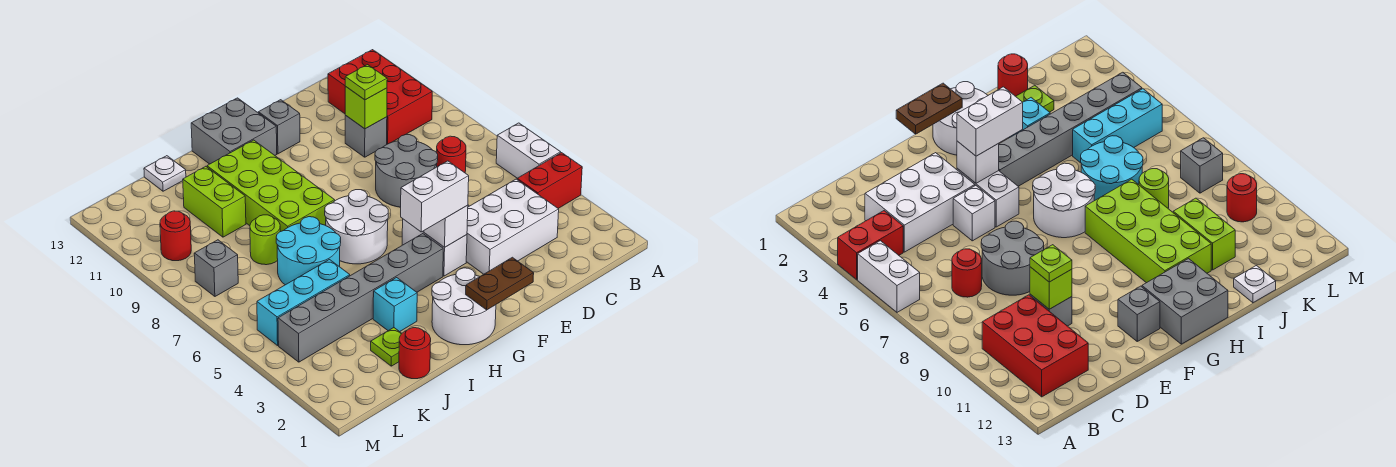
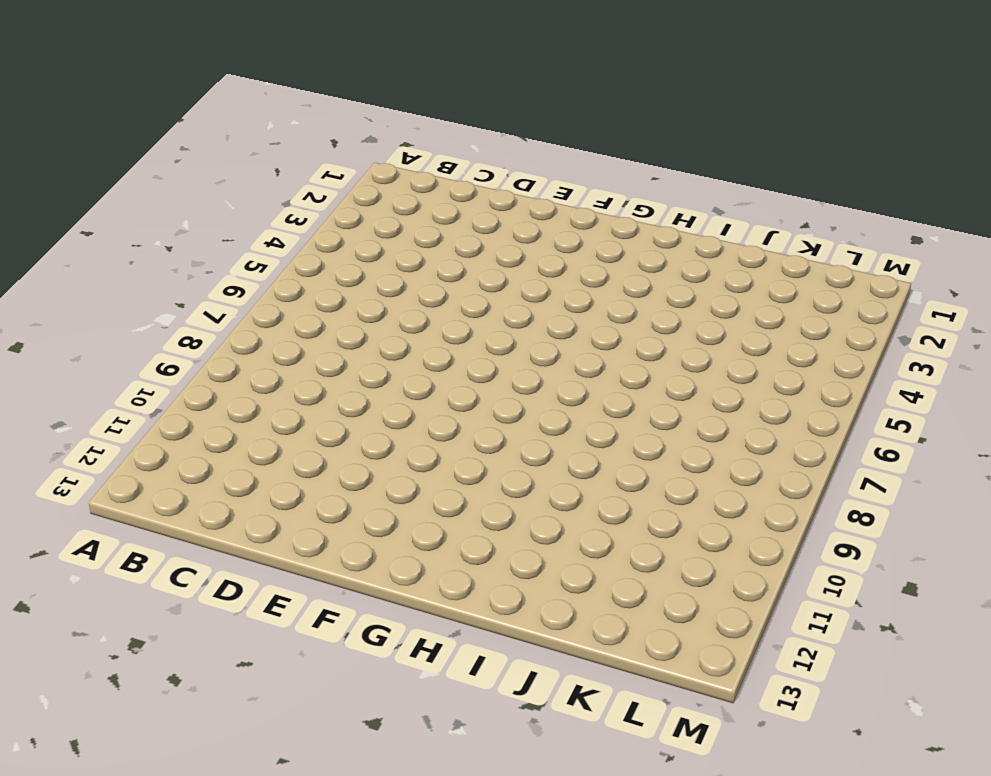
none -> red 1x2 brick [517,153,582,208]
none -> white 1x2 brick [496,123,561,178]
none -> red 2x3 brick [328,50,432,144]
none -> white 2x3 brick [466,179,559,274]

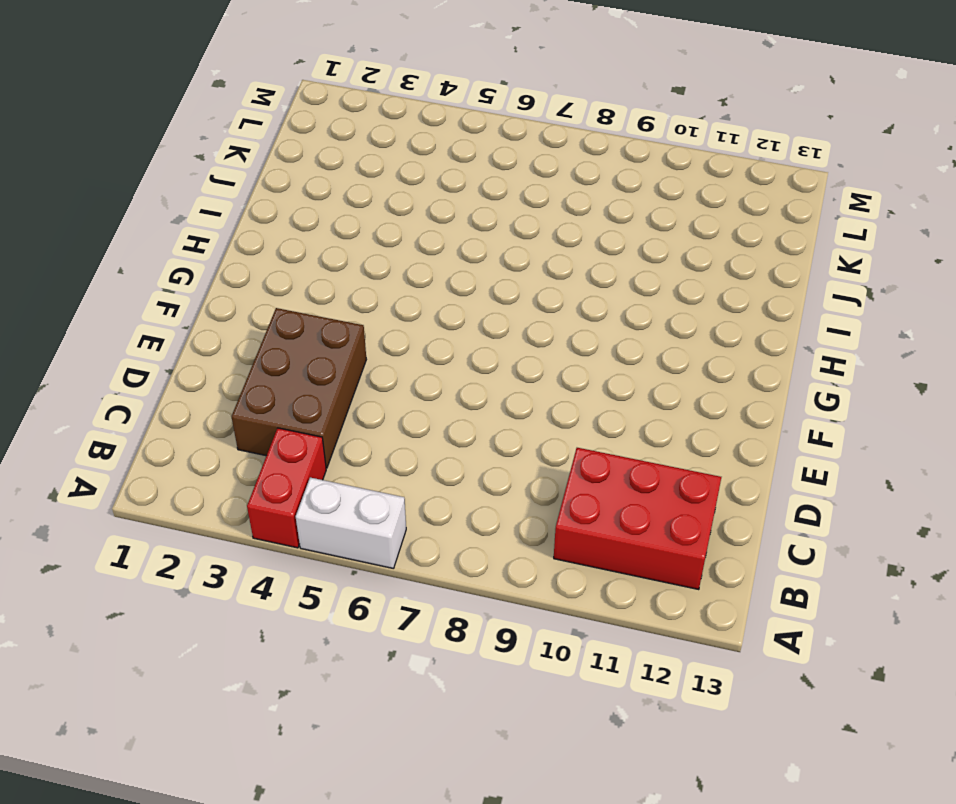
brown 2x3 brick [232,308,366,468] -> white 2x3 brick [466,179,559,274]
none -> red 1x1 round brick [436,136,466,173]
none -> grey 2x2 round brick [375,135,438,207]
none -> grey 1x1 brick [345,116,387,157]
none -> white 1x1 brick [953,186,995,241]

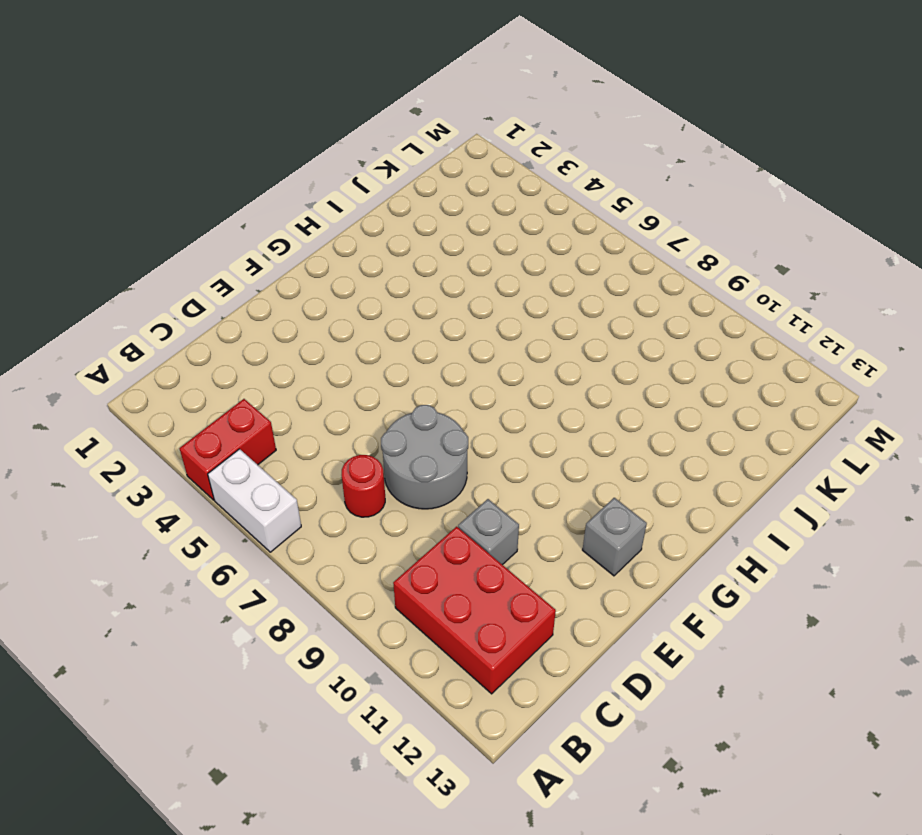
none -> white 2x3 brick [466,179,559,274]
none -> white 1x1 brick [953,186,995,241]
none -> white 1x2 brick [402,219,467,276]
none -> white 2x2 round brick [432,268,496,345]

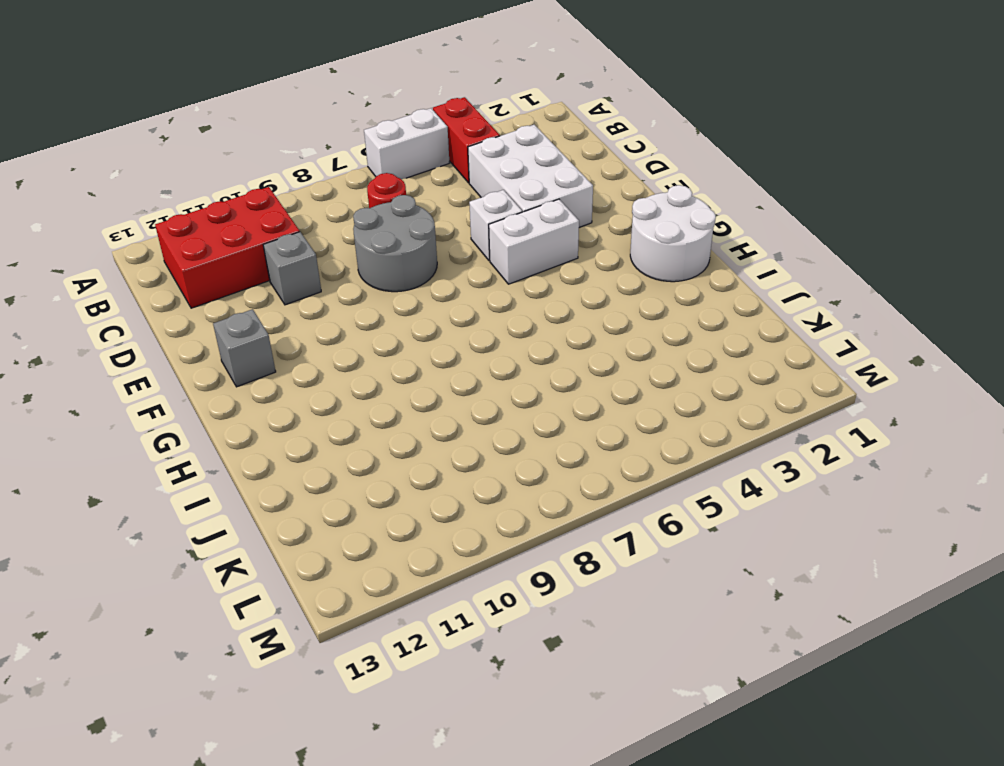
none -> grey 1x6 brick [278,234,443,362]
none -> white 2x2 round brick [325,190,388,264]
none -> grey 2x2 brick [191,98,277,164]
none -> lime 2x4 brick [207,140,335,232]

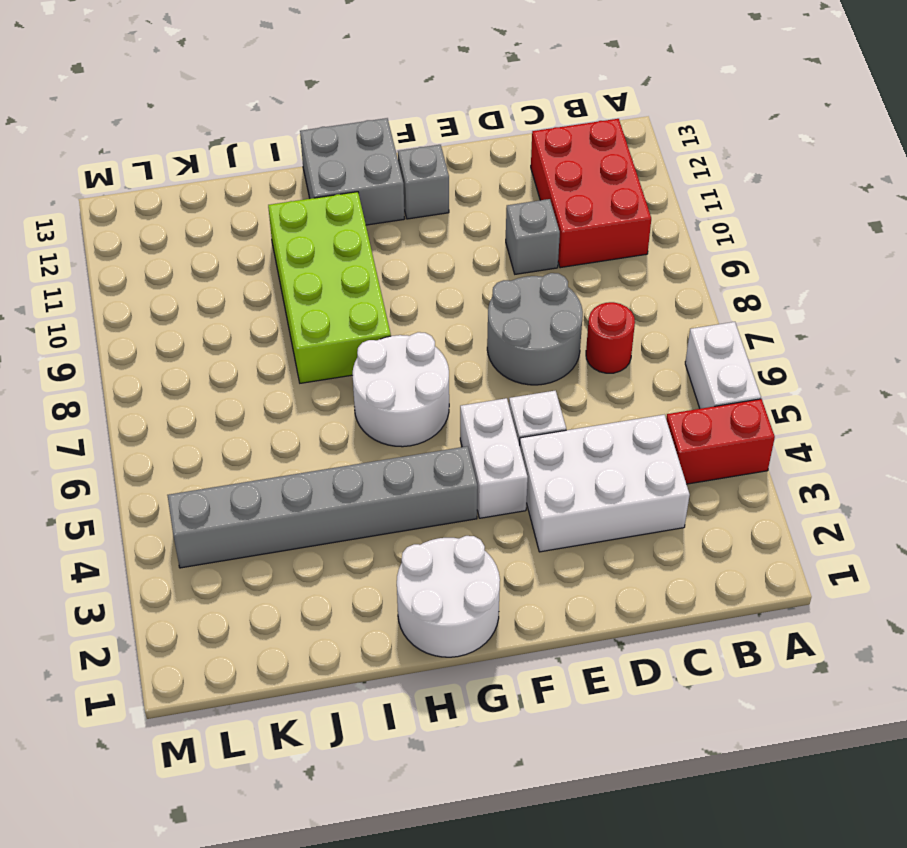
none -> cyan 1x1 brick [373,278,417,332]
none -> cyan 2x2 round brick [276,217,341,285]
none -> red 1x1 round brick [399,328,431,379]
none -> lime 1x1 plate [371,328,402,366]

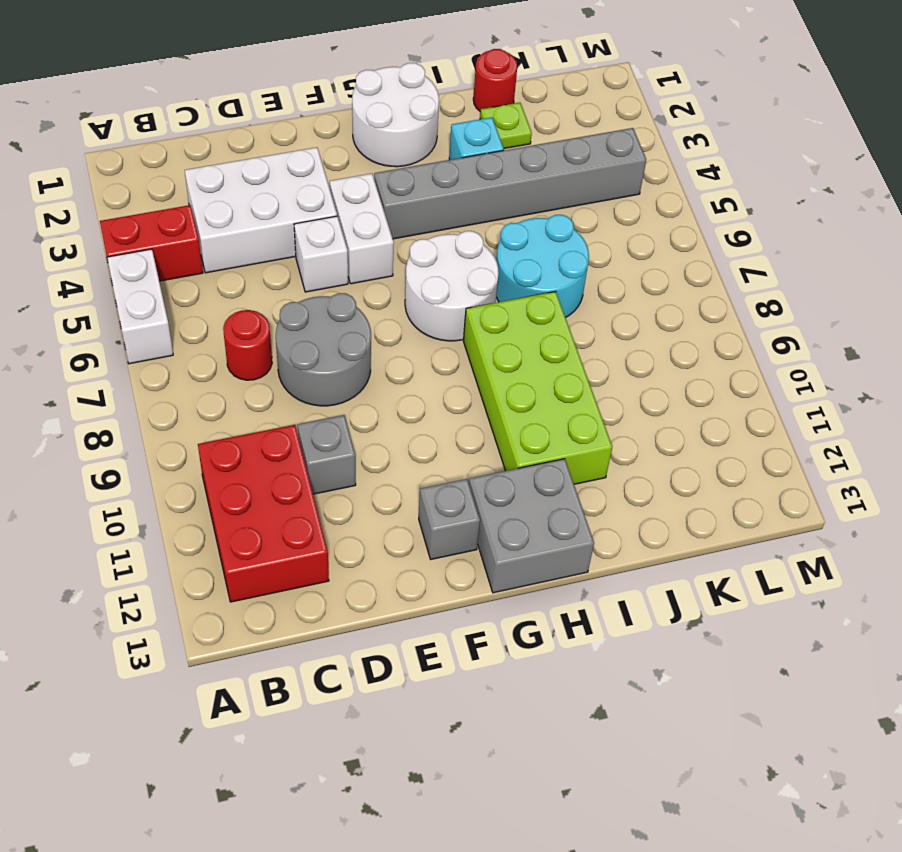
none -> cyan 1x3 brick [257,260,350,345]
none -> lime 1x1 round brick [250,215,280,265]
none -> lime 1x2 brick [183,166,246,237]
none -> white 1x1 plate [144,156,186,191]

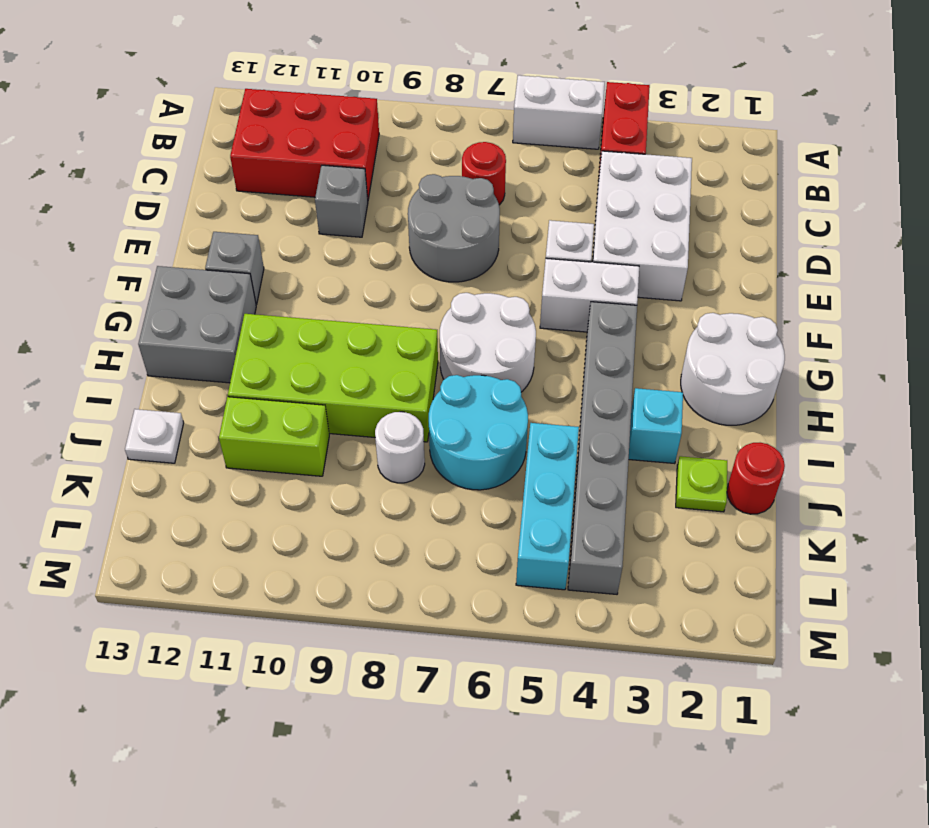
white 1x1 round brick [375,412,425,483] -> lime 1x1 round brick [250,215,280,265]
none -> grey 1x1 brick [194,240,238,296]
none -> red 1x1 round brick [160,211,191,261]
none -> lime 1x1 brick [345,87,387,129]
none -> brown 1x2 plate [466,257,534,310]

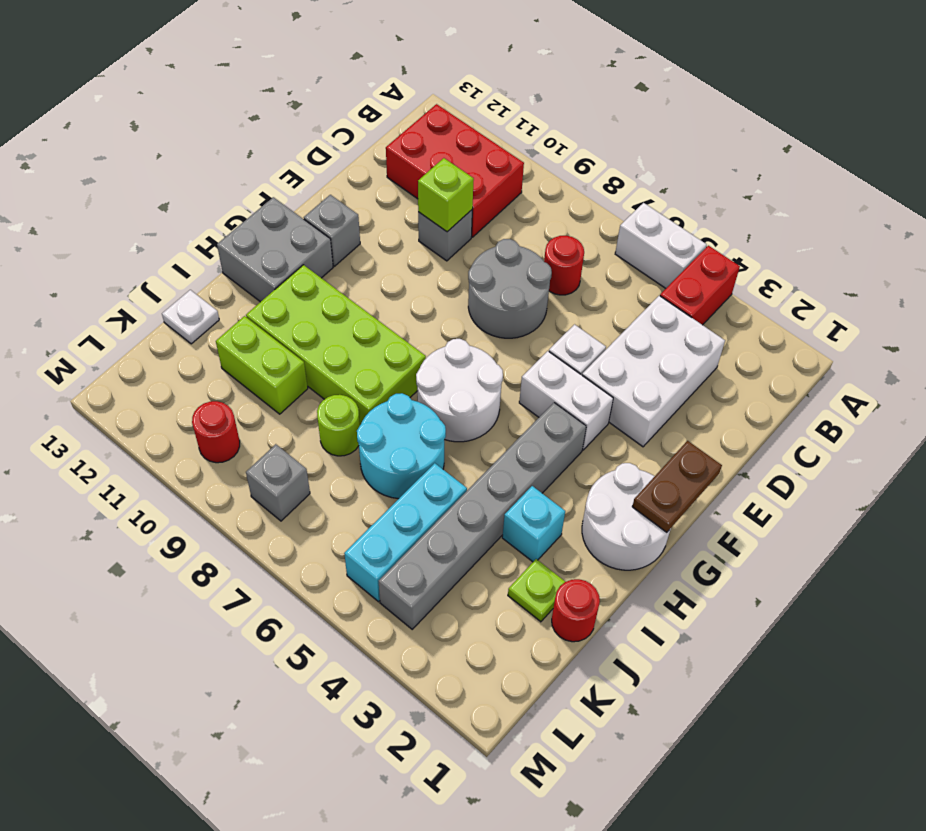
none -> white 1x1 brick [424,205,468,247]
none -> lime 1x1 plate [345,65,387,100]
none -> white 1x2 brick [401,161,469,232]

